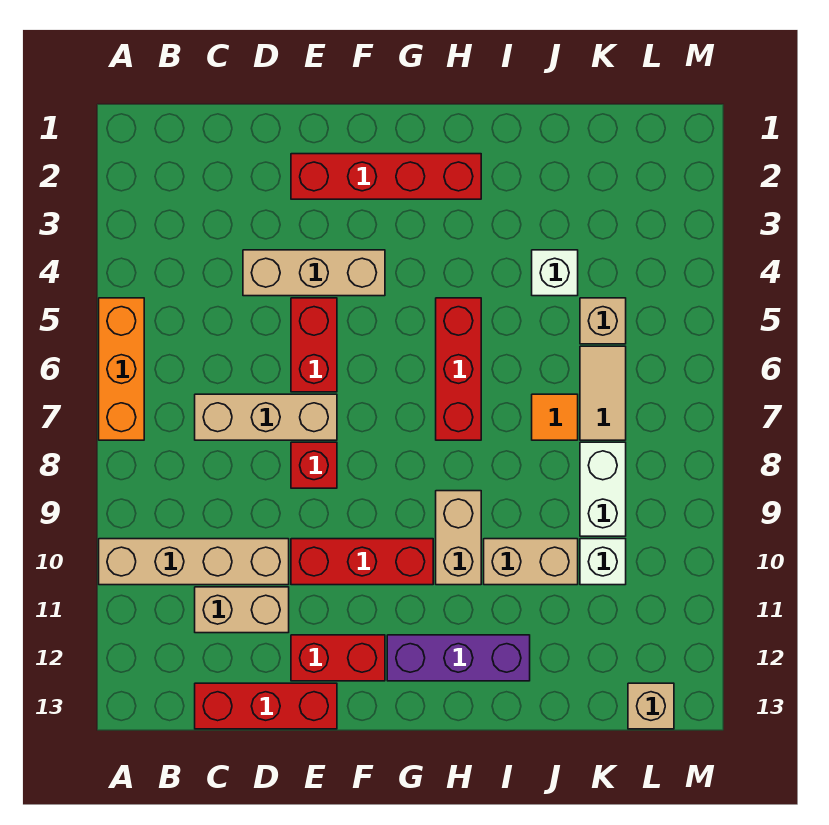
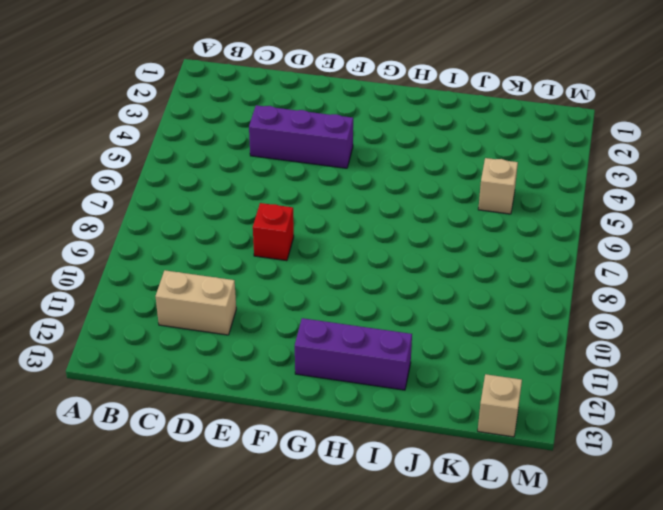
purple 1x3 brick [249,105,353,168] -> tan 1x3 brick [243,250,385,296]
none -> orange 1x3 brick [99,298,144,440]
none -> tan 1x4 brick [99,539,289,585]
none -> tan 1x3 brick [195,394,337,440]

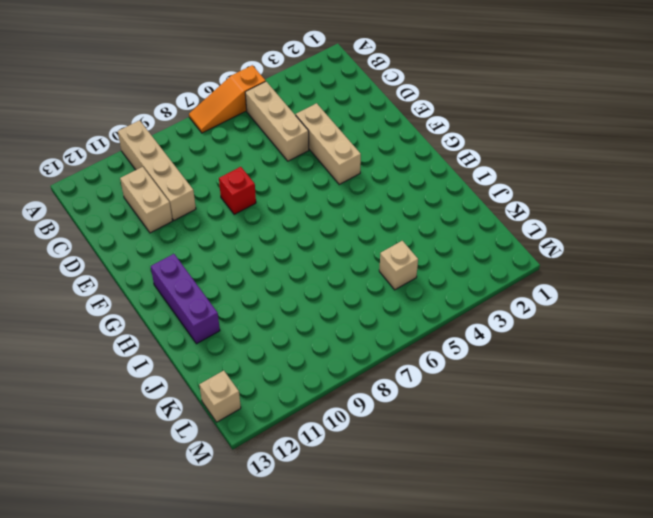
orange 1x3 slope [189,65,266,133] -> orange 1x3 brick [99,298,144,440]
tan 1x3 brick [245,82,309,161] -> tan 1x3 brick moved to [195,394,337,440]
none -> red 1x3 brick [195,683,337,729]
none -> red 1x4 brick [291,154,481,199]
none -> red 1x2 brick [291,298,337,392]

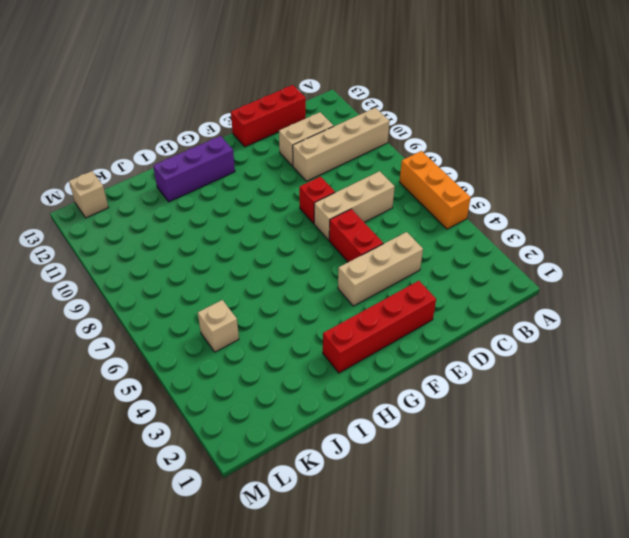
none -> red 1x3 brick [291,539,433,585]
none -> red 1x2 brick [291,635,385,681]
none -> red 1x3 brick [436,298,481,440]

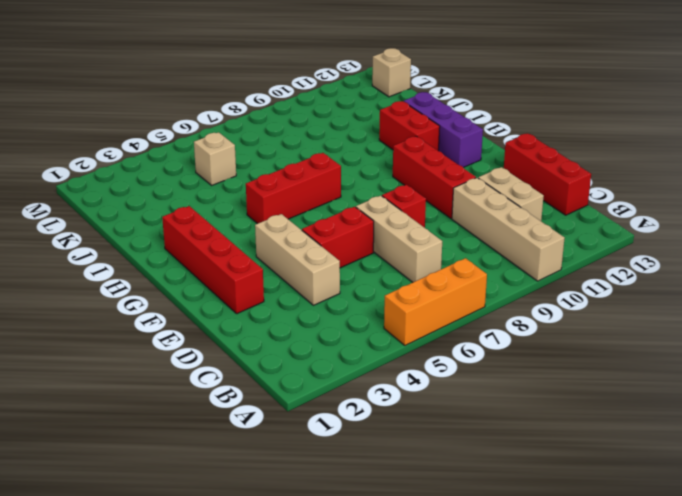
red 1x2 brick [379,101,440,151] -> red 1x2 brick moved to [291,635,385,681]
none -> tan 1x2 brick [436,491,481,585]
none -> tan 1x2 brick [484,539,578,585]
none -> white 1x1 brick [532,250,578,296]

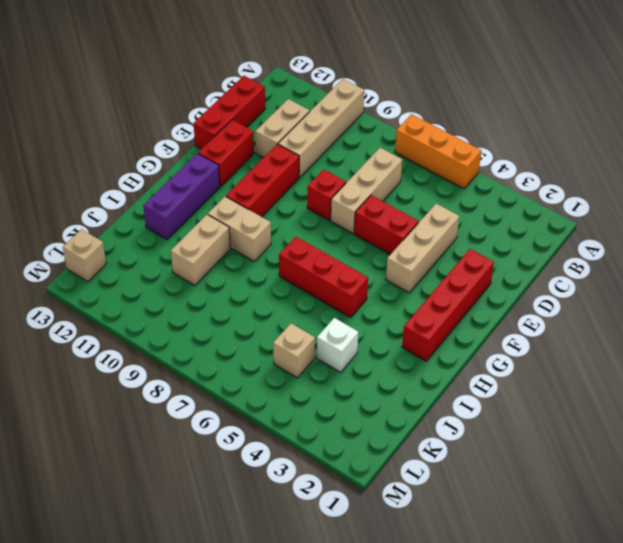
none -> orange 1x1 tile [532,394,578,440]
none -> tan 1x2 tile [580,346,626,440]
none -> white 1x2 brick [580,442,626,536]

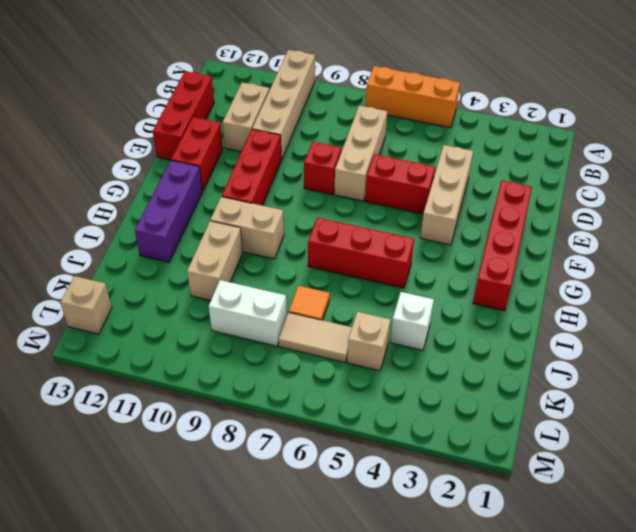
none -> white 1x1 brick [580,539,626,585]

